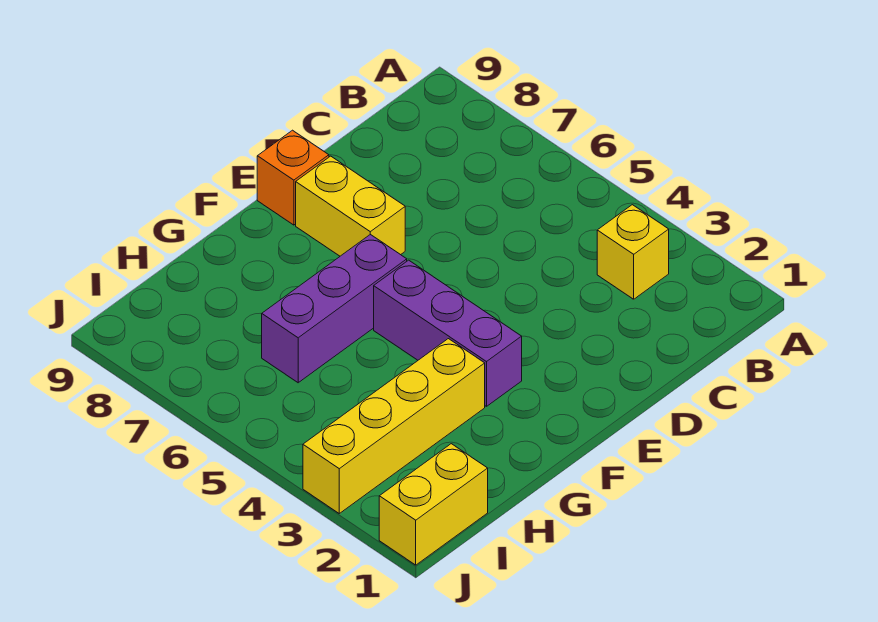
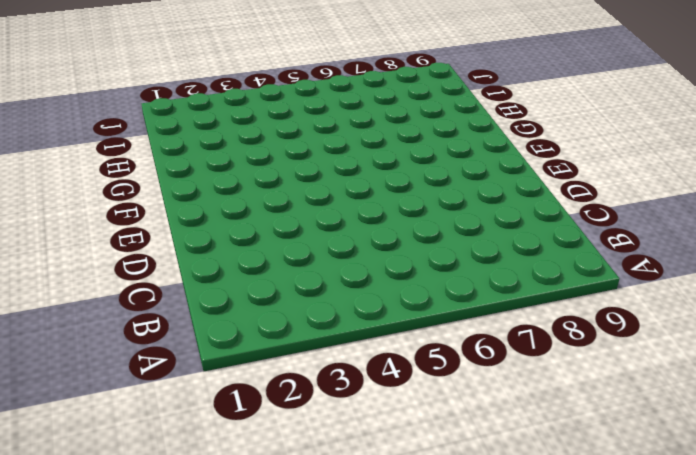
none -> yellow 1x1 brick [597,205,669,299]
none -> yellow 1x2 brick [296,156,405,256]

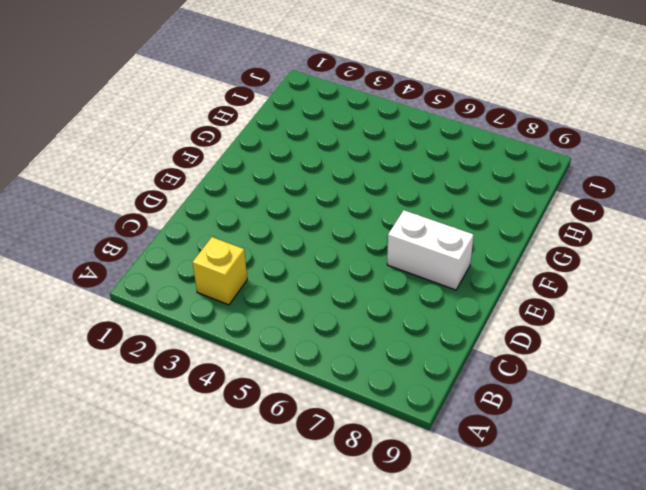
white 1x2 brick [387,210,474,290] -> yellow 1x2 brick [296,156,405,256]
none -> orange 1x1 brick [257,130,329,225]
none -> purple 1x3 brick [374,260,522,406]

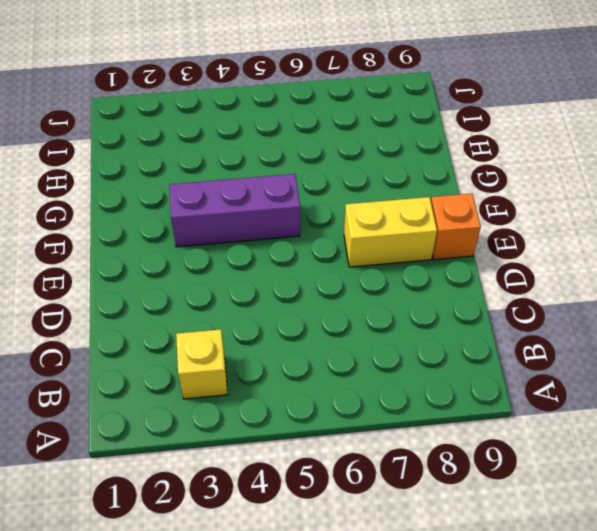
none -> purple 1x3 brick [262,234,407,383]
none -> yellow 1x4 brick [303,339,485,513]

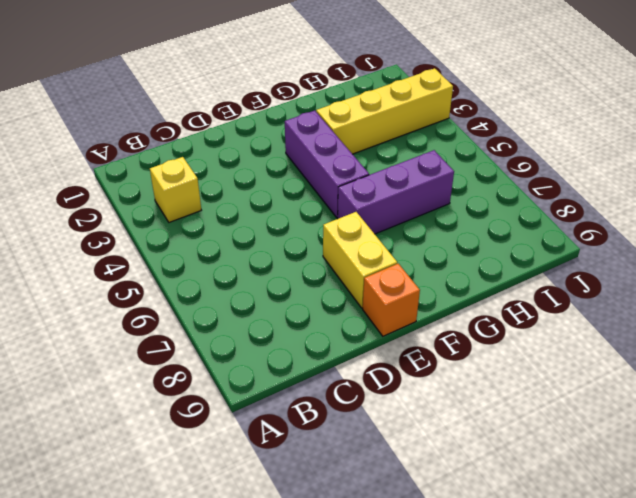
none -> yellow 1x2 brick [379,444,488,565]

